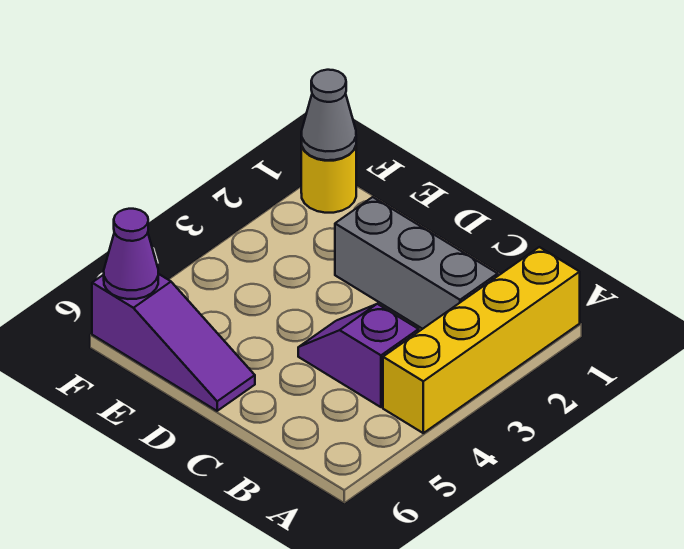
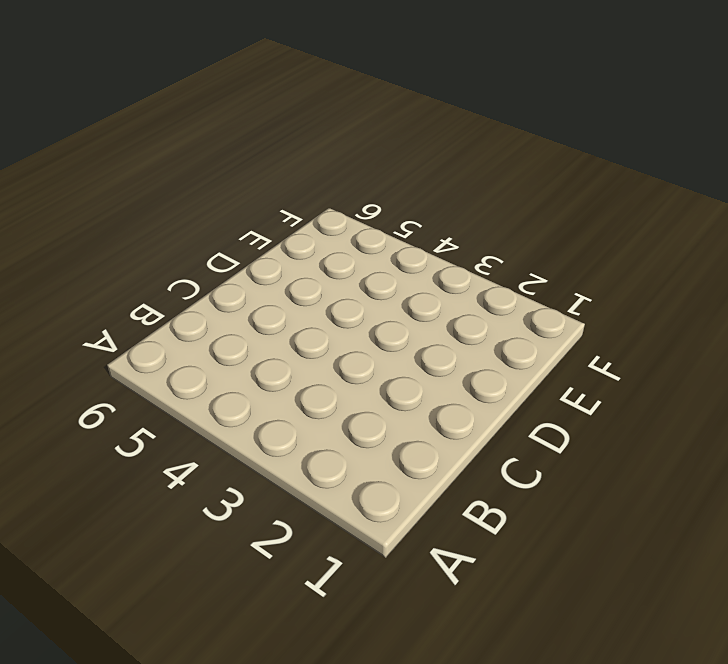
none -> yellow 1x4 brick [383,247,580,433]
none -> grey 1x3 brick [335,197,498,329]

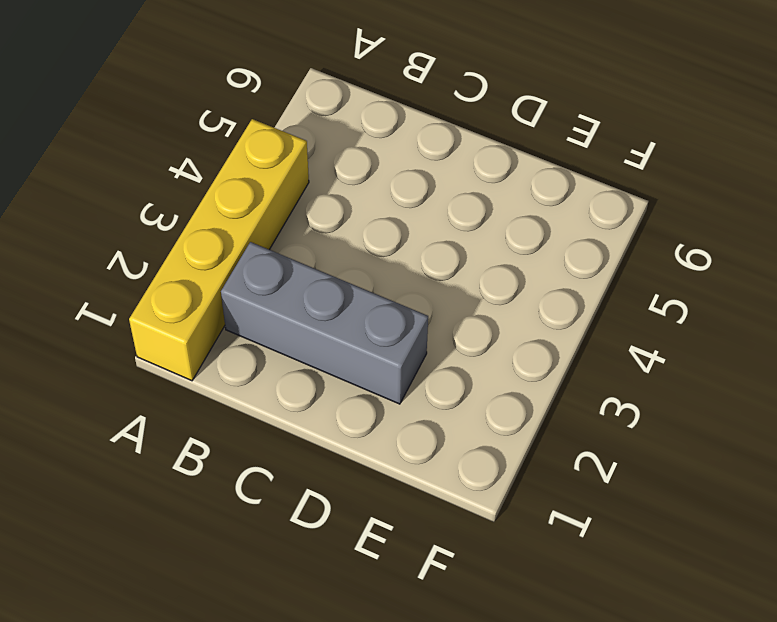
none -> purple 1x2 slope [298,304,419,407]
none -> purple 1x3 slope [92,274,255,411]

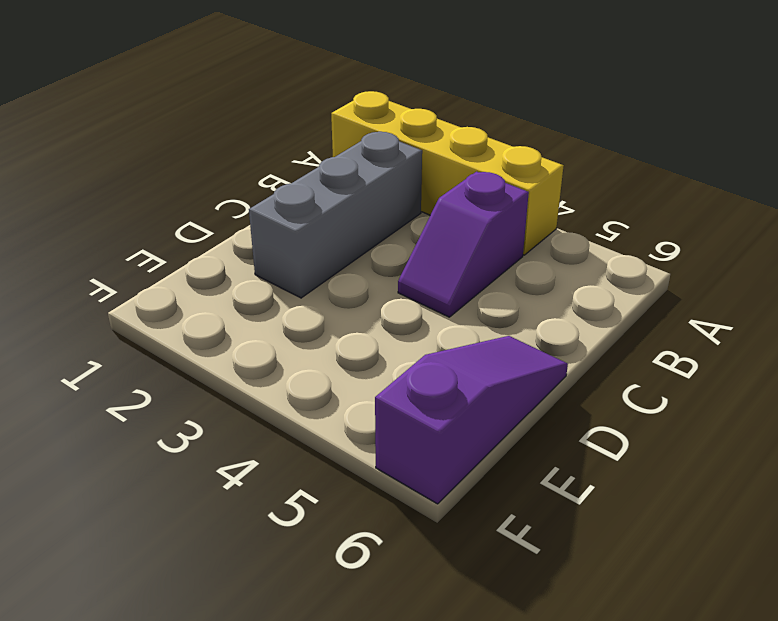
none -> yellow 1x1 round brick [301,142,356,213]
none -> grey 1x1 cone [301,70,356,160]

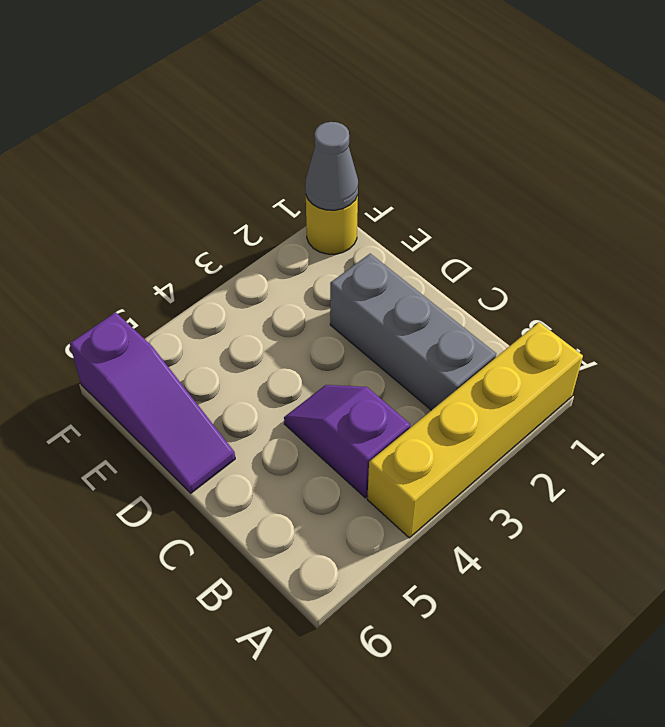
none -> purple 1x1 cone [104,209,158,299]

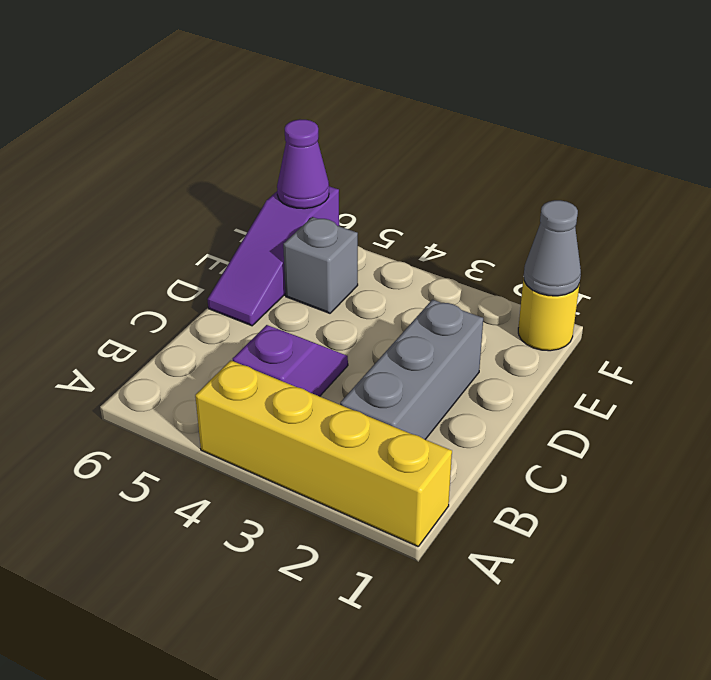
grey 1x1 brick [283,217,358,313] -> none

